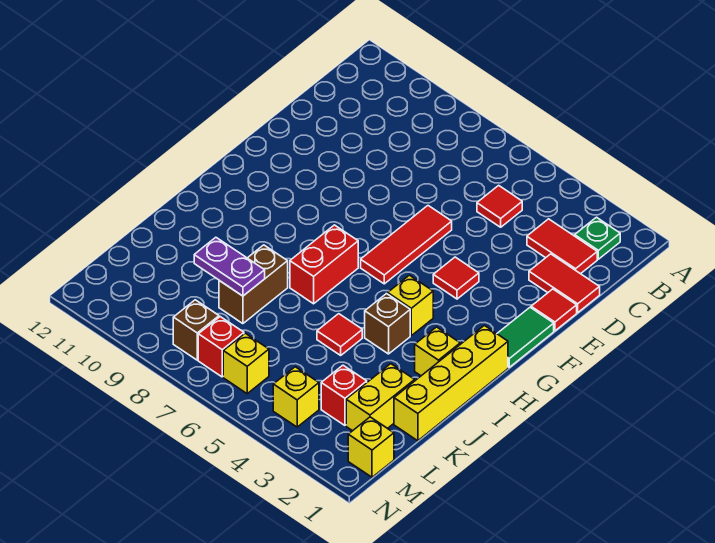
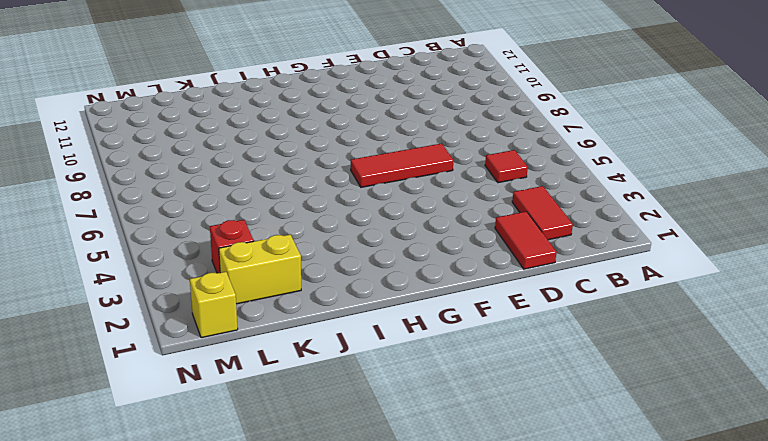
none -> green 1x1 plate [575,217,620,259]
none -> red 1x1 tile [531,289,577,331]
none -> green 1x2 tile [497,307,554,367]

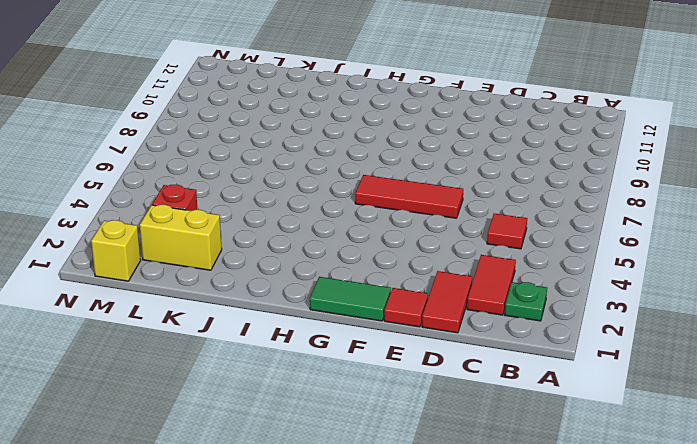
none -> red 1x1 tile [433,257,479,299]
none -> yellow 1x4 brick [394,325,508,441]
none -> yellow 1x1 brick [388,275,433,336]

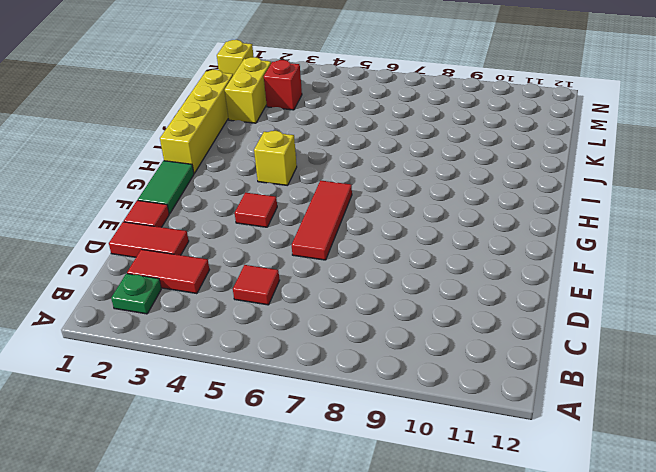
none -> red 1x2 brick [290,225,358,304]
none -> yellow 1x1 brick [415,327,460,376]
none -> brown 1x1 brick [365,294,410,354]

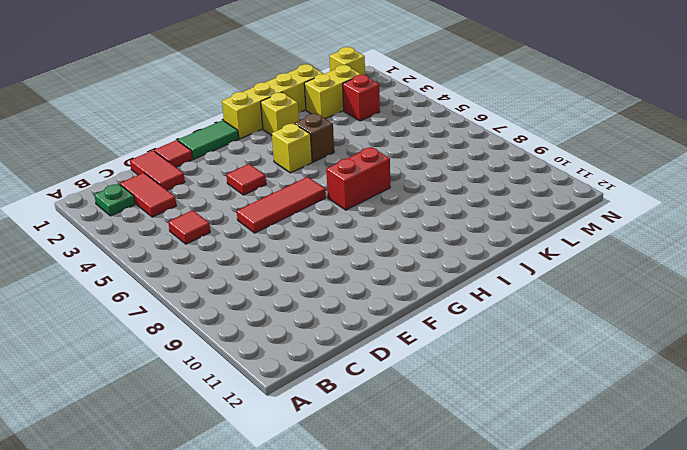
none -> red 1x1 tile [317,314,362,355]
none -> brown 1x2 brick [219,245,288,324]
none -> yellow 1x1 brick [273,367,319,427]

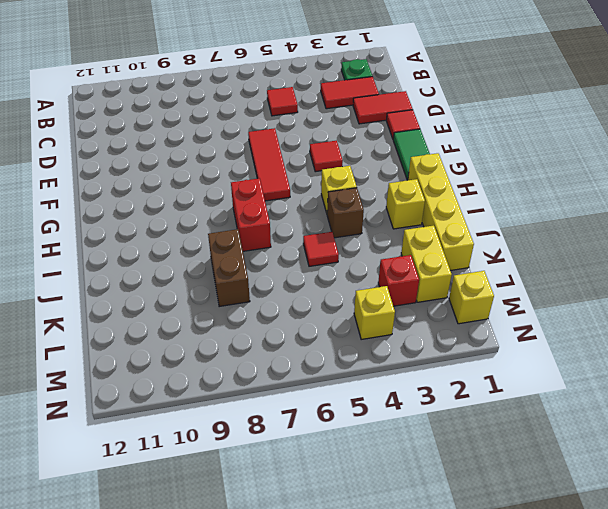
none -> yellow 1x1 brick [223,333,269,394]
none -> red 1x1 brick [198,317,244,377]
none -> brown 1x1 brick [173,300,219,360]

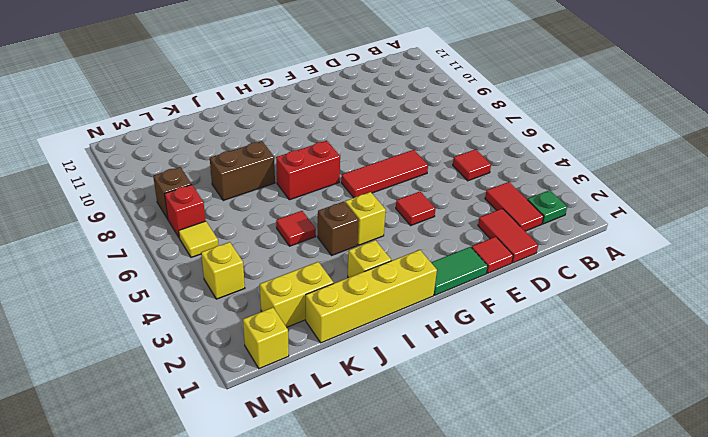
yellow 1x1 tile [179,221,218,257] -> yellow 1x1 brick [223,333,269,394]
none -> red 1x1 brick [321,365,367,425]
none -> purple 1x2 plate [194,237,265,296]

